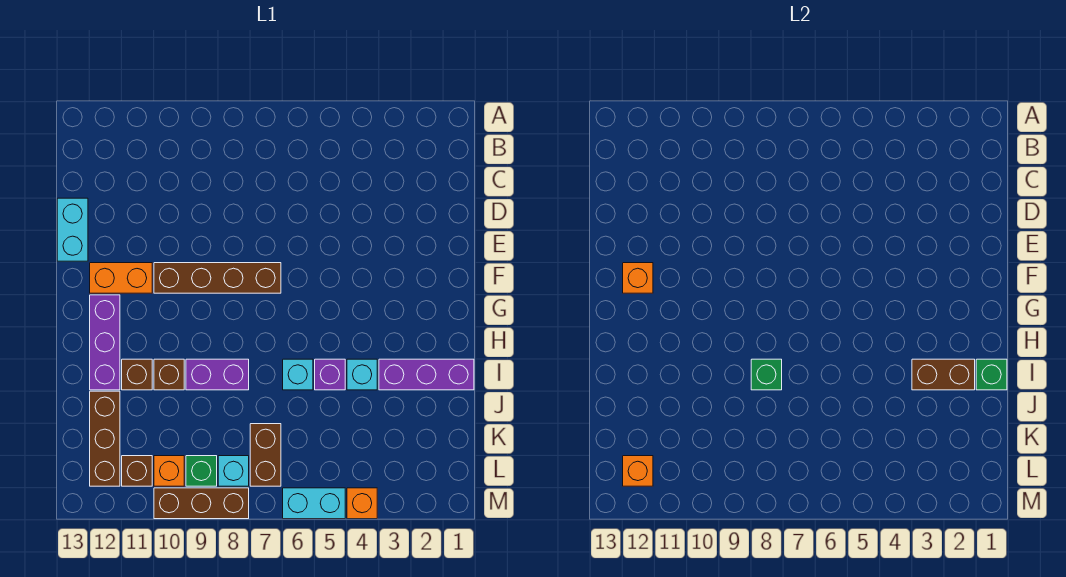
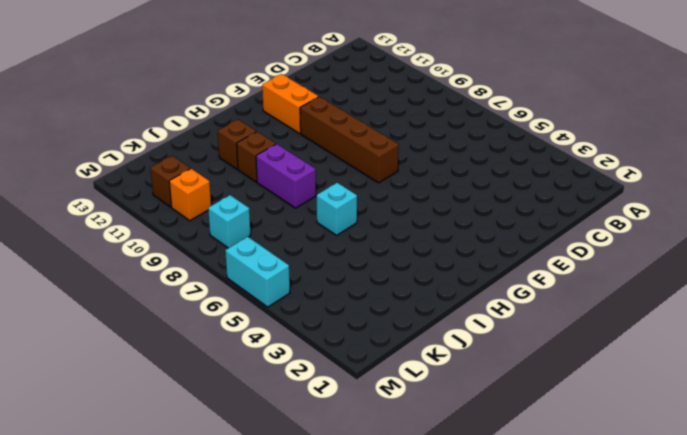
none -> cyan 1x2 brick [57,198,88,261]
none -> purple 1x3 brick [90,295,120,390]
none -> purple 1x3 brick [379,359,474,390]

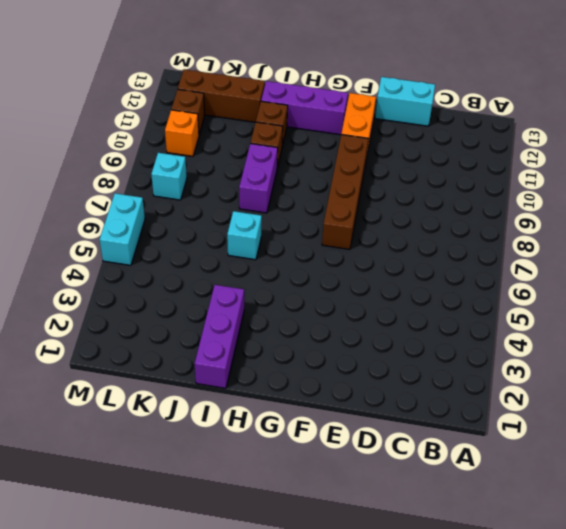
none -> cyan 1x1 brick [347,359,377,390]
none -> purple 1x1 brick [315,359,345,390]
none -> brown 1x2 brick [250,424,281,486]

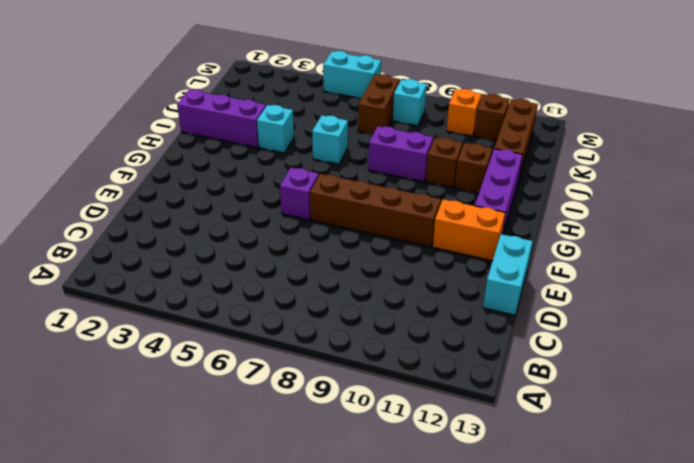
purple 1x1 brick [280,168,319,220] -> purple 1x1 brick moved to [315,359,345,390]
none -> green 1x1 brick [186,456,217,486]
none -> orange 1x1 brick [347,488,377,519]
none -> brown 1x3 brick [154,488,249,519]

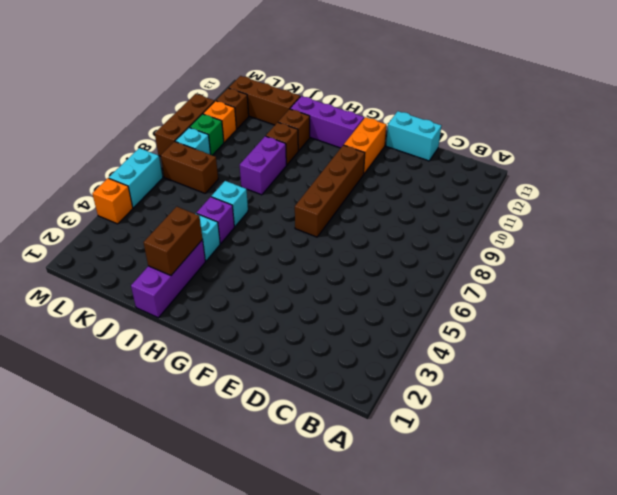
none -> orange 1x1 brick [623,263,653,293]
none -> green 1x1 brick [976,359,1007,390]
none -> green 1x1 brick [751,359,782,390]

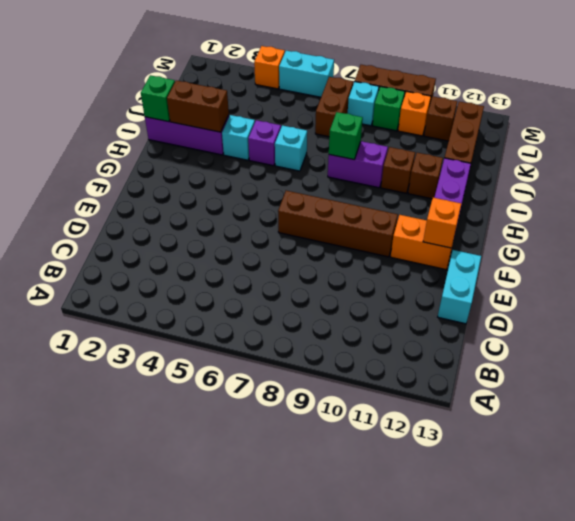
none -> orange 1x1 brick [623,456,653,486]

